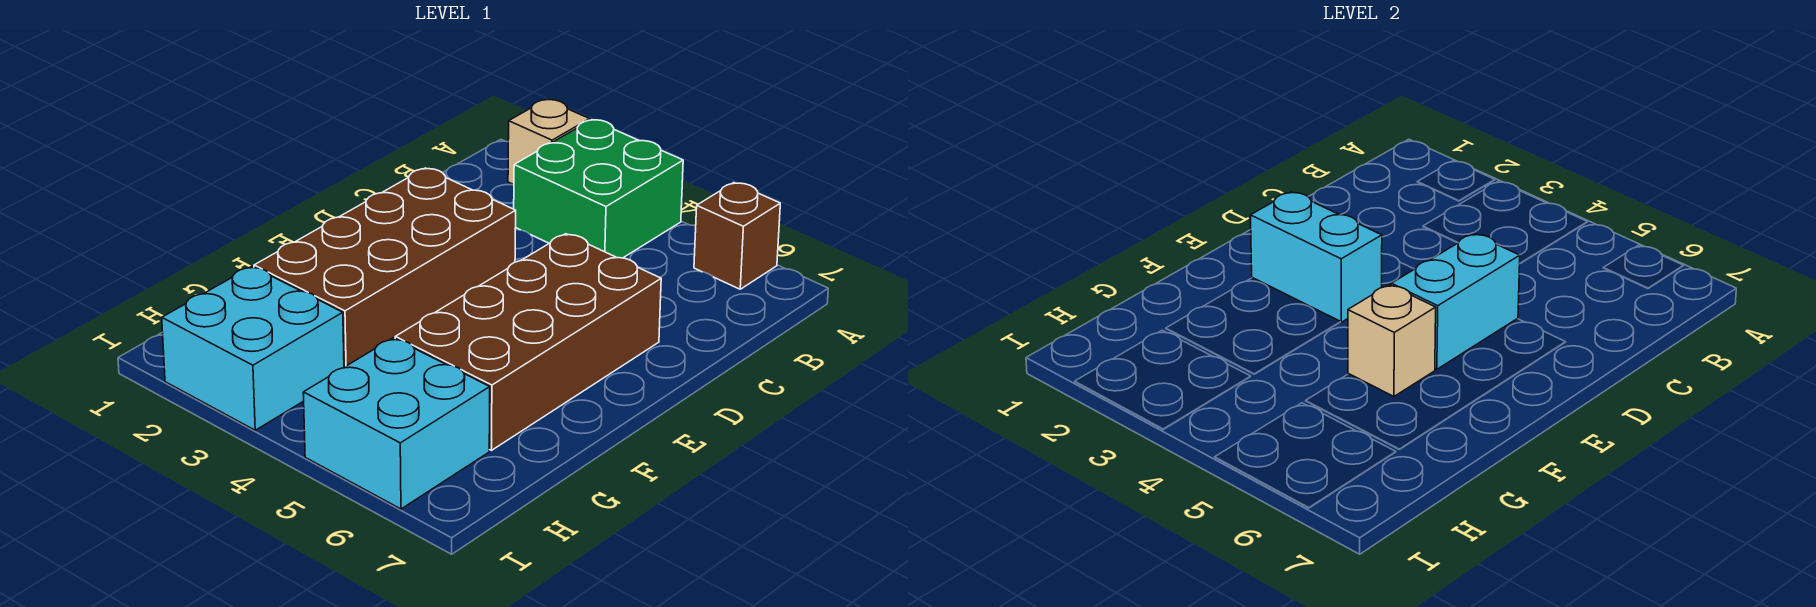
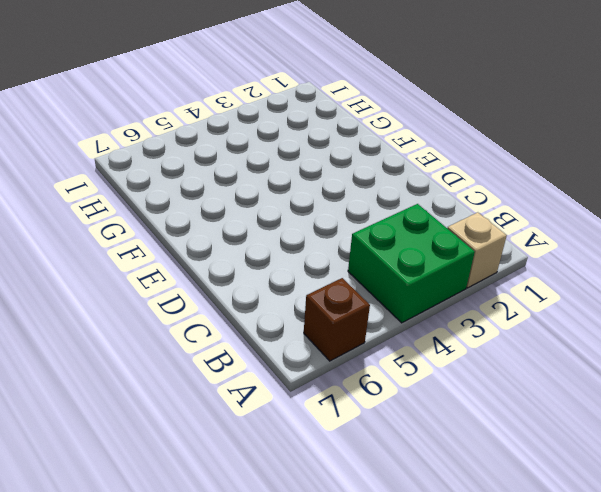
none -> brown 2x4 brick [254,168,516,367]
none -> brown 2x4 brick [395,234,661,450]

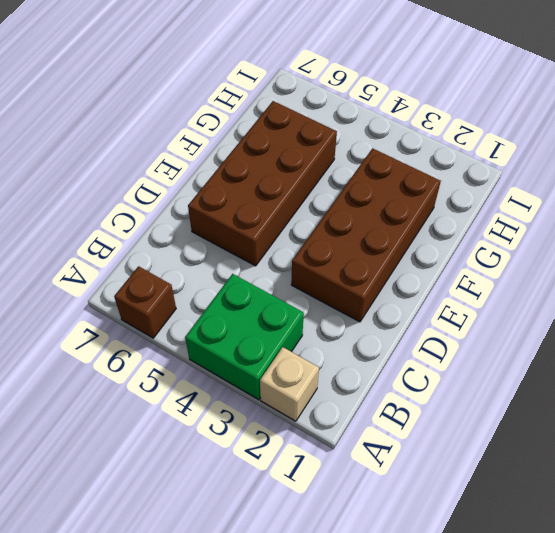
none -> cyan 2x2 brick [162,266,344,430]
none -> cyan 2x2 brick [303,338,490,509]

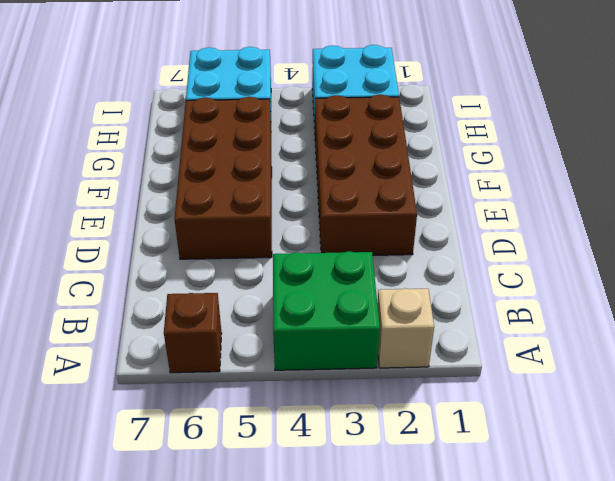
none -> cyan 1x2 brick [1391,234,1520,369]
none -> cyan 1x2 brick [1251,192,1382,322]

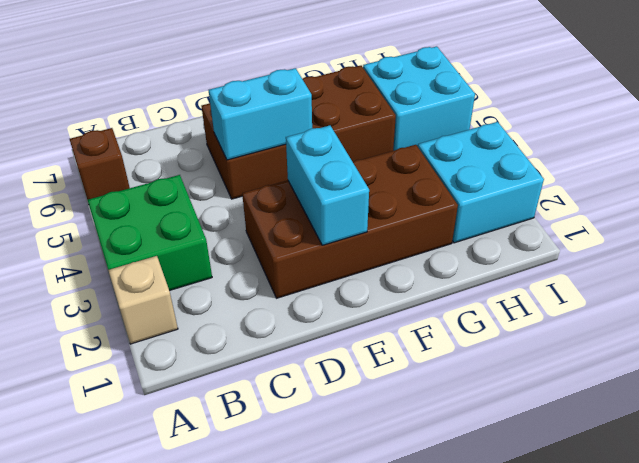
none -> tan 1x1 brick [1348,285,1436,396]

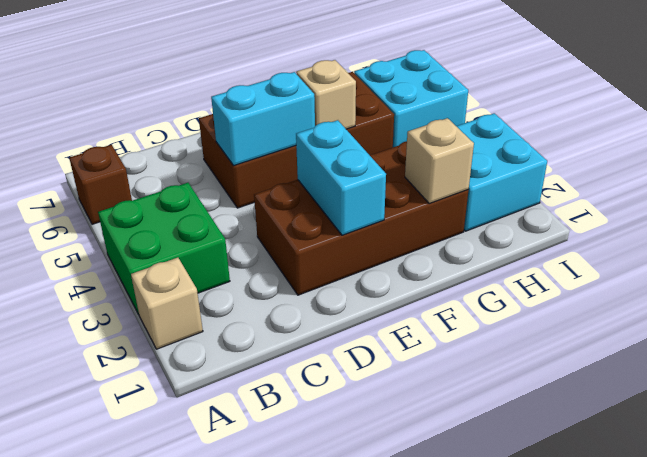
tan 1x1 brick [405,118,474,203] -> none

